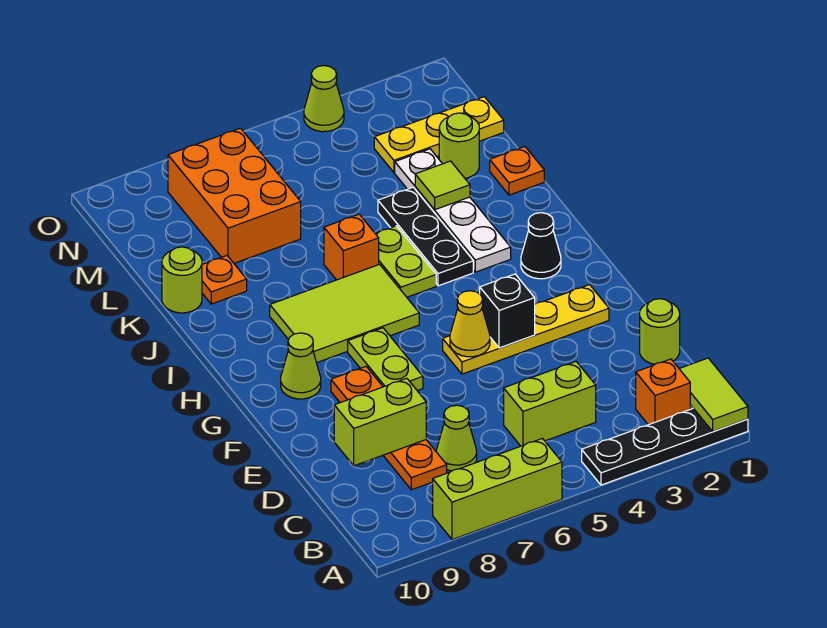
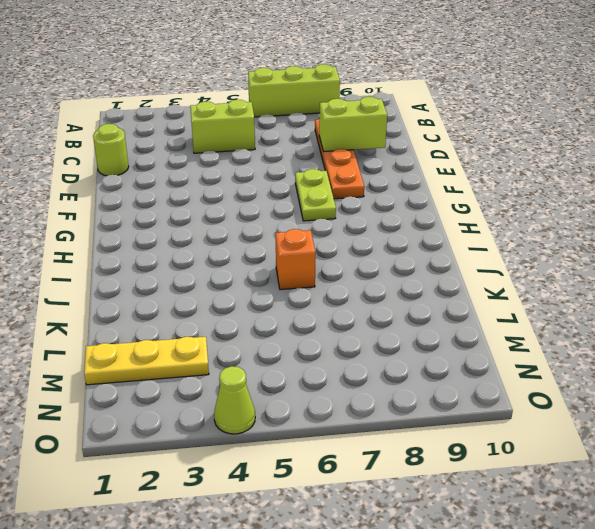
none -> black 1x4 plate [582,408,748,485]
none -> orange 1x1 brick [636,359,690,425]
none -> lime 1x1 cone [437,405,477,471]

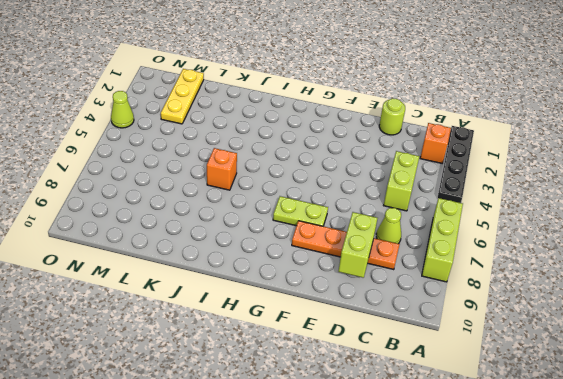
none -> yellow 1x4 plate [443,285,609,374]
none -> lime 1x1 cone [281,333,321,399]
none -> black 1x1 cone [521,213,561,279]

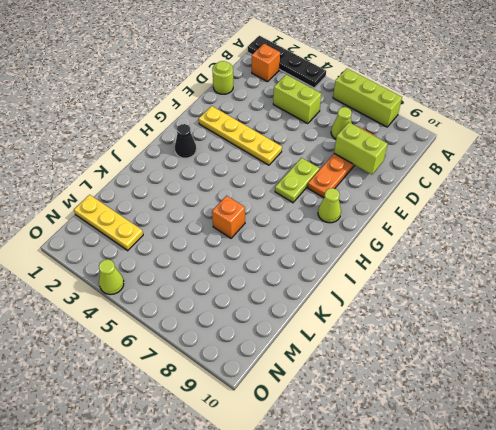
none -> lime 2x3 tile [270,264,419,363]
none -> white 1x4 plate [395,149,511,272]
none -> black 1x3 plate [378,187,473,286]

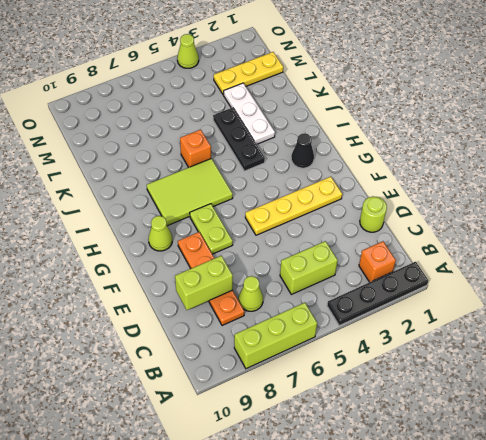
white 1x3 plate [224,83,275,144] -> white 1x4 plate [395,149,511,272]
none -> lime 1x2 plate [375,226,436,297]
none -> orange 1x1 plate [490,147,544,195]
none -> orange 1x1 plate [202,256,247,304]

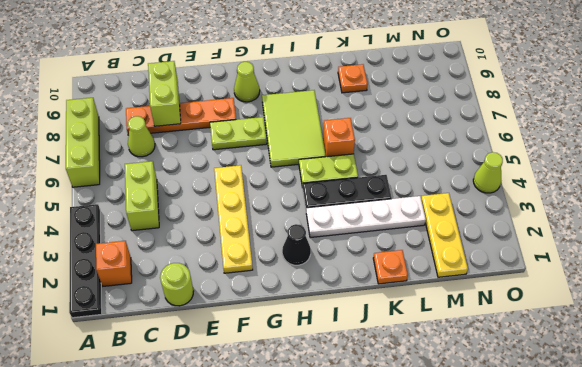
none -> lime 1x1 round brick [162,247,202,313]
none -> lime 1x1 round brick [439,113,479,178]
none -> orange 2x3 brick [168,128,301,263]

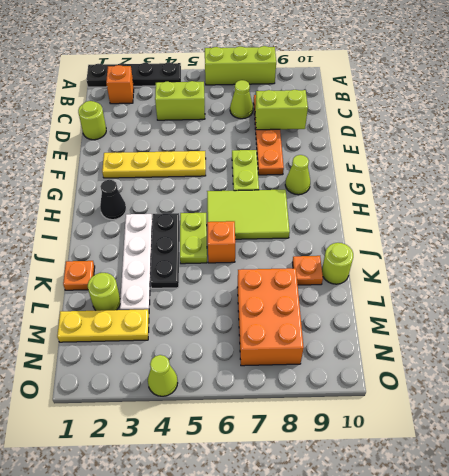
none -> lime 1x2 tile [679,358,748,432]
none -> black 1x1 brick [480,274,535,348]
none -> yellow 1x1 cone [450,291,490,357]

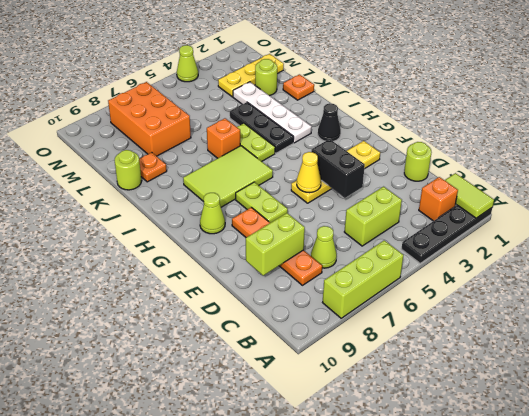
black 1x2 brick [311,139,365,198] -> black 1x1 brick [480,274,535,348]
none -> lime 1x1 tile [415,161,470,210]

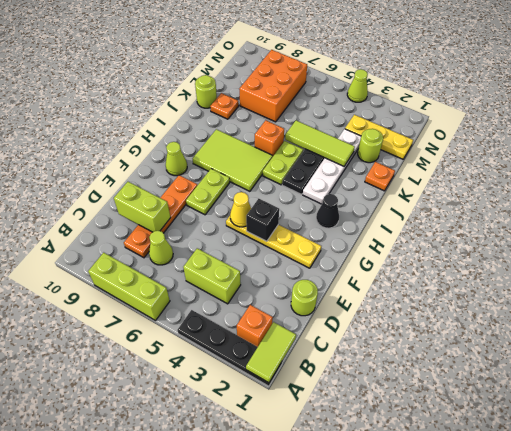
lime 1x3 tile [285,120,355,166] -> lime 1x1 tile [415,161,470,210]

